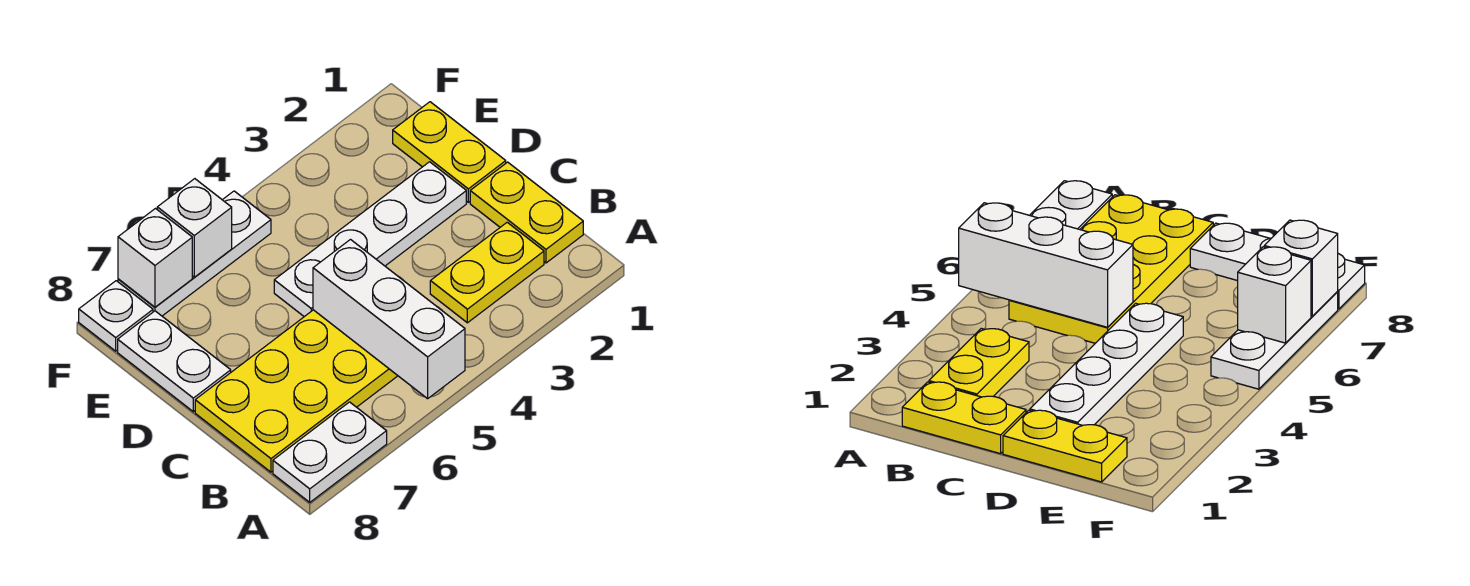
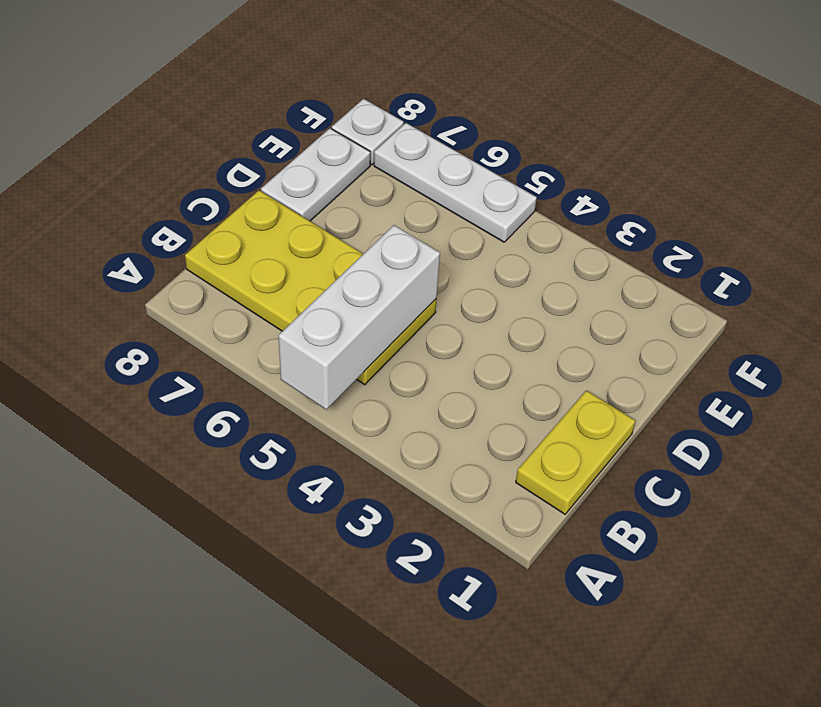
none -> white 1x2 plate [273,402,387,502]
none -> yellow 1x2 plate [430,222,544,323]
none -> yellow 1x2 plate [393,102,506,202]

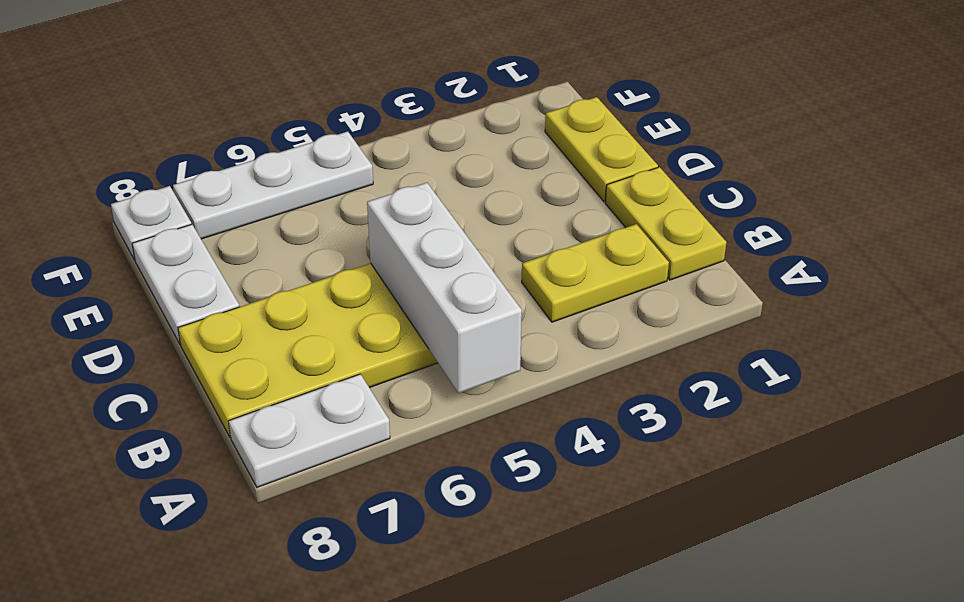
none -> white 1x4 plate [274,162,466,317]
none -> white 1x1 brick [157,179,232,277]
none -> white 1x1 brick [118,209,192,307]

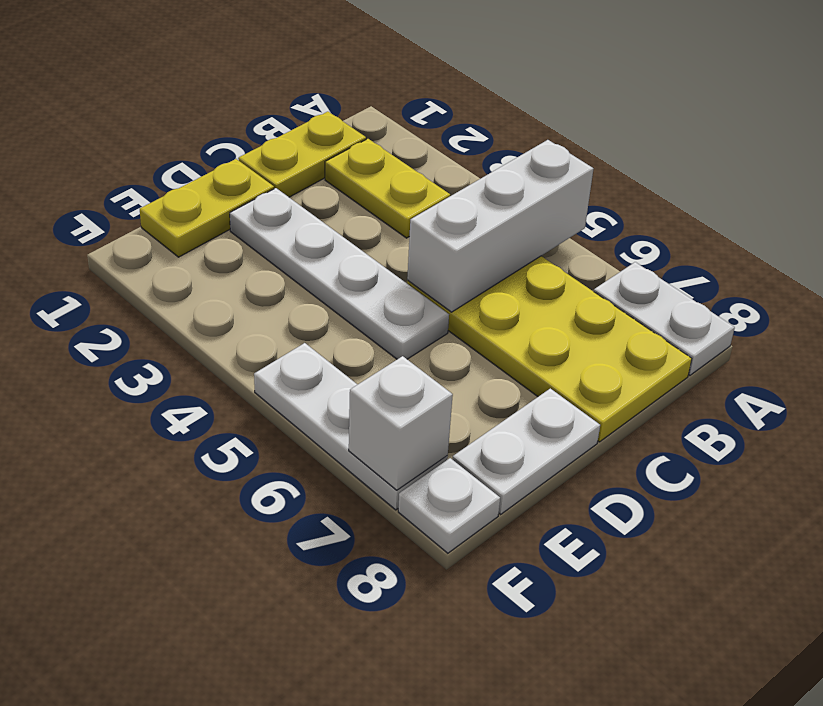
none -> white 1x1 brick [157,179,232,277]

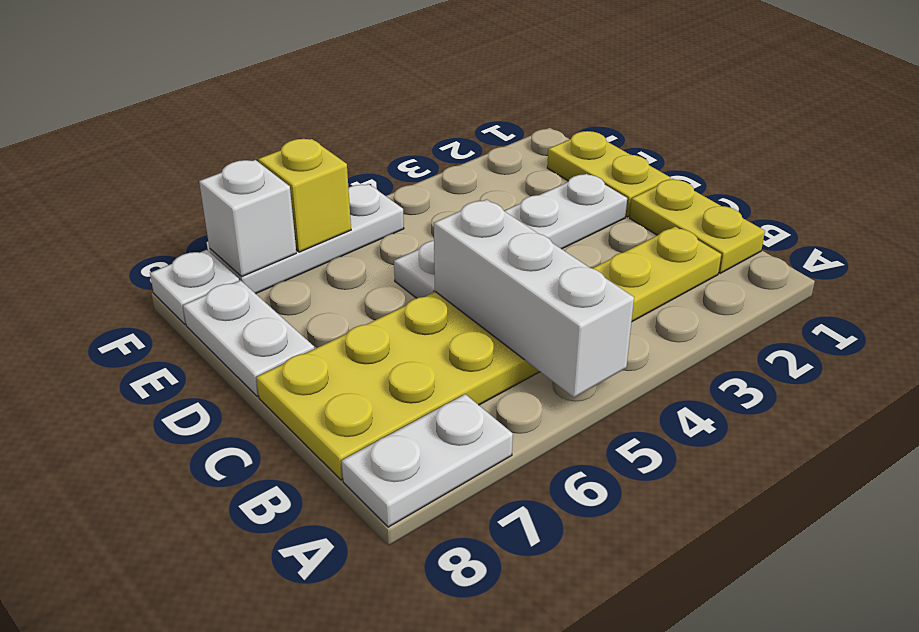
yellow 1x1 brick [258,139,351,252] -> white 1x1 brick [157,179,232,277]

